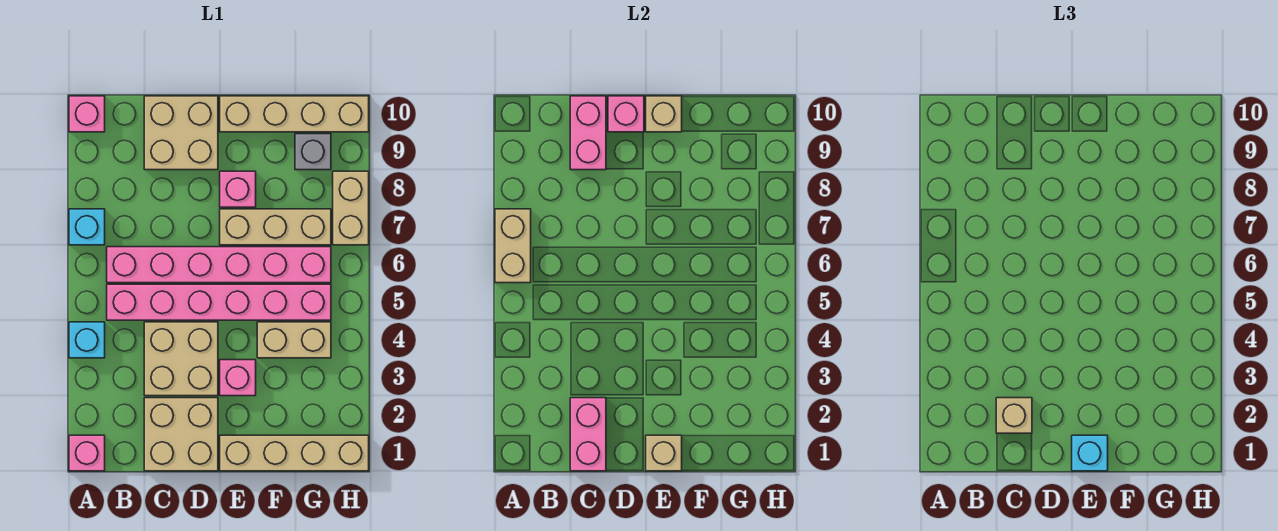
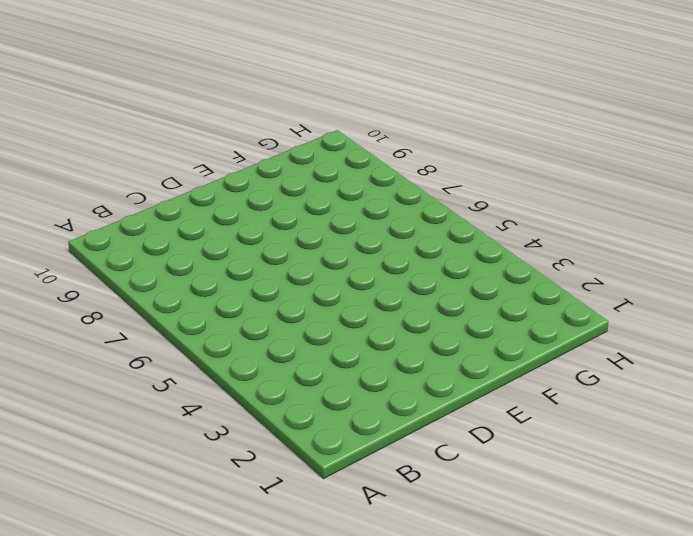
none -> pink 1x1 brick [69,435,105,471]
none -> cyan 1x1 brick [69,322,105,358]
none -> cyan 1x1 brick [69,209,105,245]

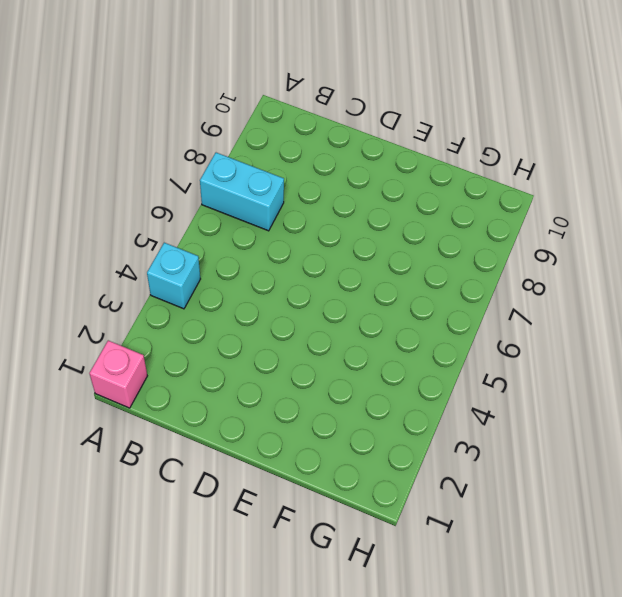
cyan 1x2 brick [200,153,284,231] -> cyan 1x1 brick [69,209,105,245]
none -> pink 1x1 brick [69,96,105,132]
none -> pink 1x6 brick [107,284,331,320]
none -> pink 1x6 brick [107,247,331,283]

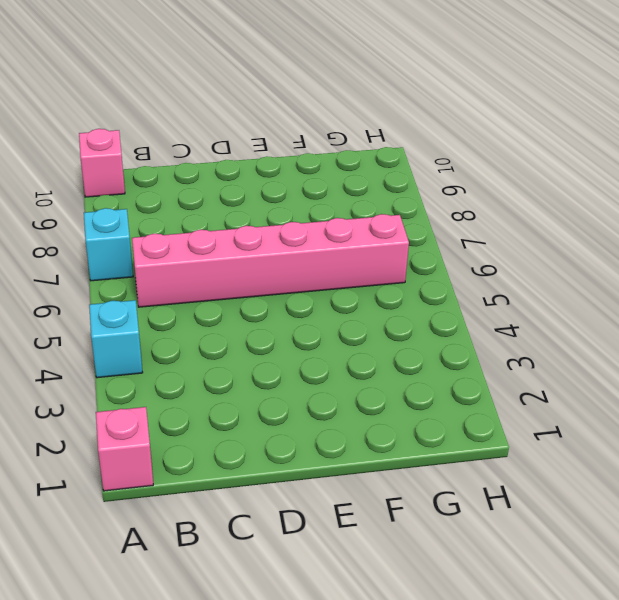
none -> pink 1x6 brick [107,284,331,320]
none -> tan 2x2 brick [144,398,218,471]
none -> tan 2x2 brick [144,322,218,396]

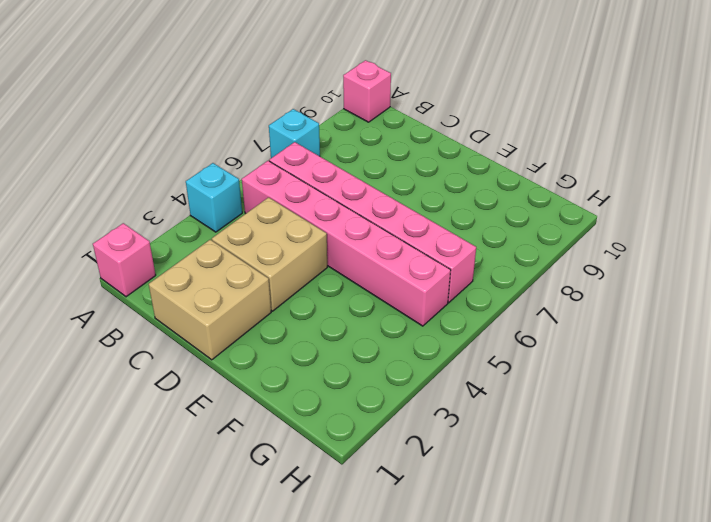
none -> tan 2x2 brick [144,96,218,170]
none -> tan 1x4 brick [220,435,369,471]
none -> pink 1x1 brick [220,360,256,396]

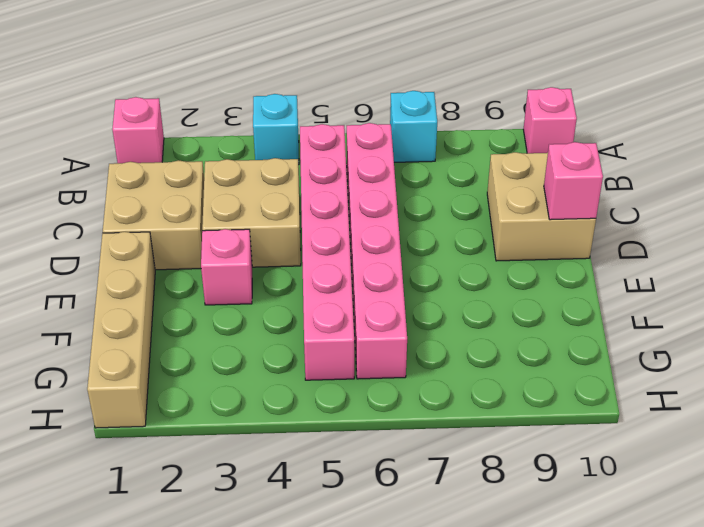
none -> tan 1x3 brick [220,209,331,245]
none -> pink 1x1 brick [220,171,256,207]
none -> tan 1x4 brick [220,96,369,132]

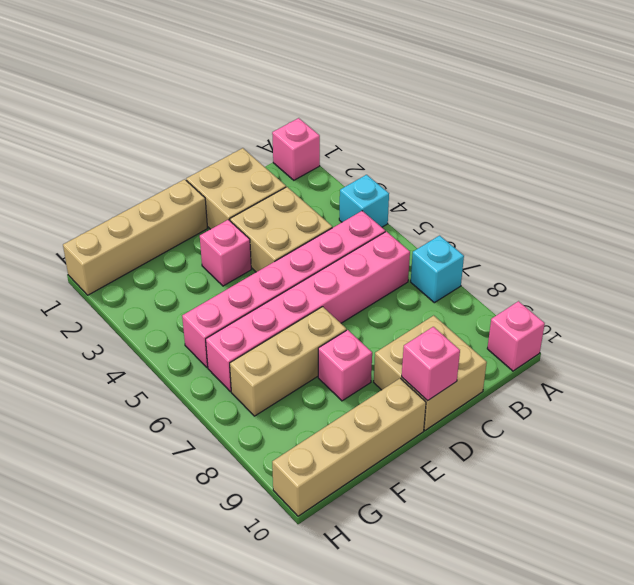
none -> tan 1x2 brick [257,322,331,358]
none -> grey 1x1 brick [295,134,331,170]
none -> tan 1x2 brick [333,171,369,245]

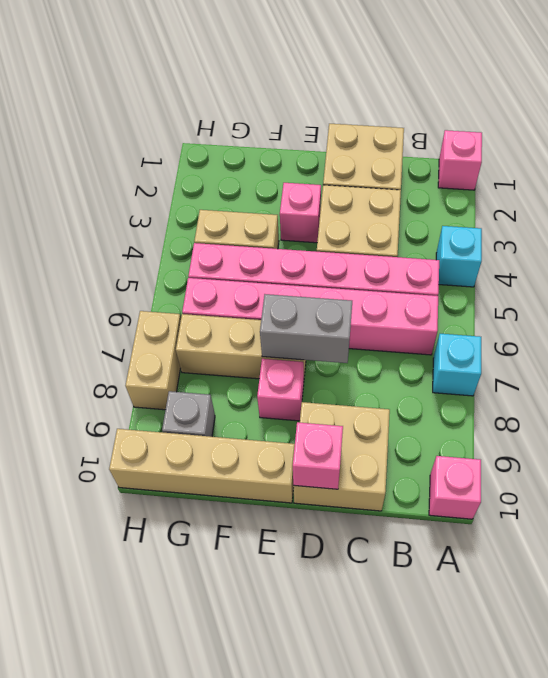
grey 1x2 brick [260,294,352,363] -> none
none -> tan 1x4 brick [220,435,369,471]
none -> tan 1x2 brick [495,209,531,283]
none -> pink 1x2 brick [570,398,606,471]

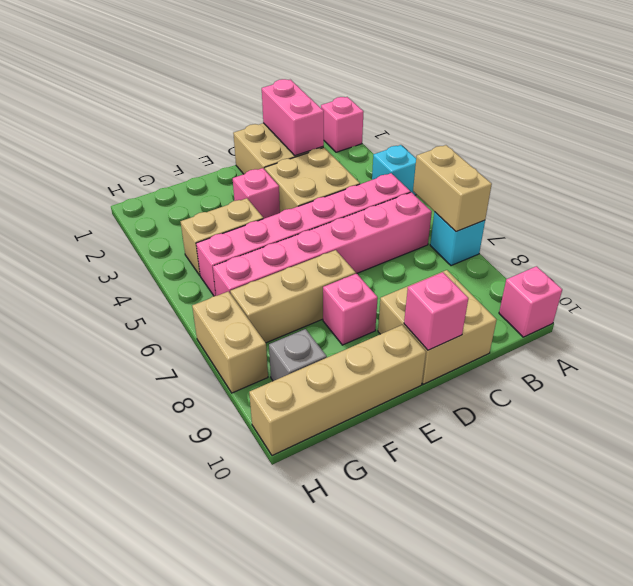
none -> tan 1x4 brick [220,435,369,471]
none -> pink 1x2 brick [570,96,606,170]
none -> tan 1x1 brick [646,435,682,471]

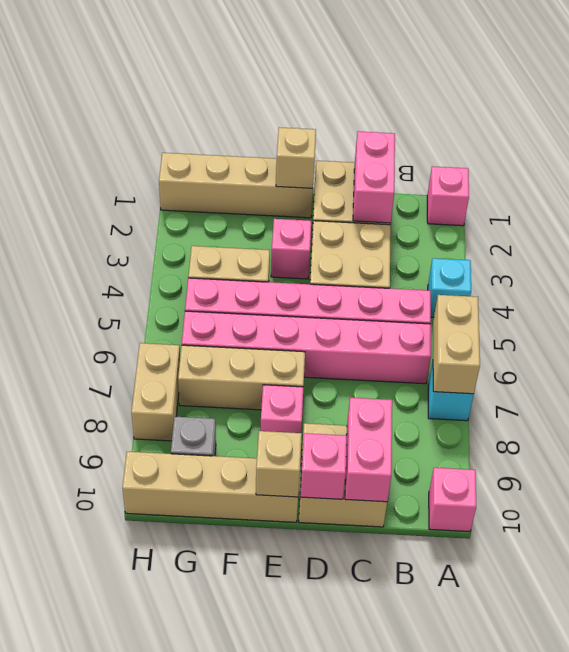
none -> tan 1x1 brick [996,398,1032,433]
none -> cyan 1x1 brick [1072,435,1108,471]

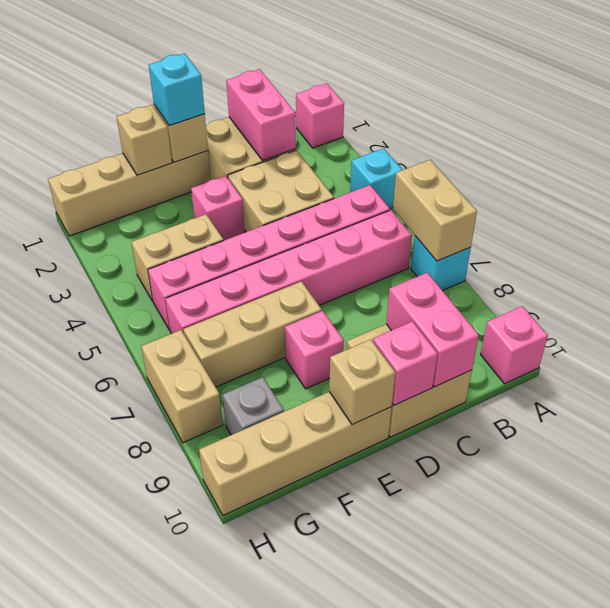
tan 1x1 brick [117,105,172,175] -> tan 1x1 brick moved to [996,398,1032,433]

